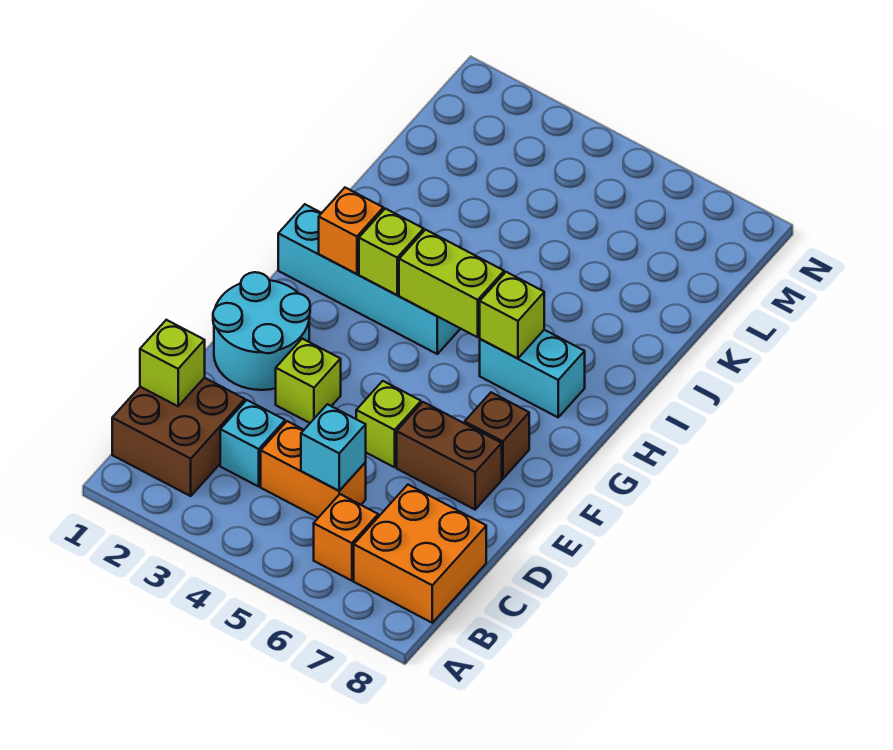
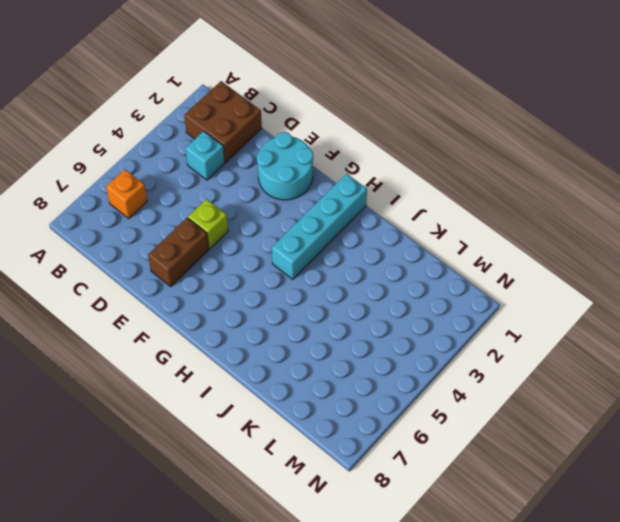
none -> orange 2x2 brick [354,485,486,623]
none -> orange 1x2 brick [261,421,366,518]
none -> lime 1x1 brick [276,339,341,423]

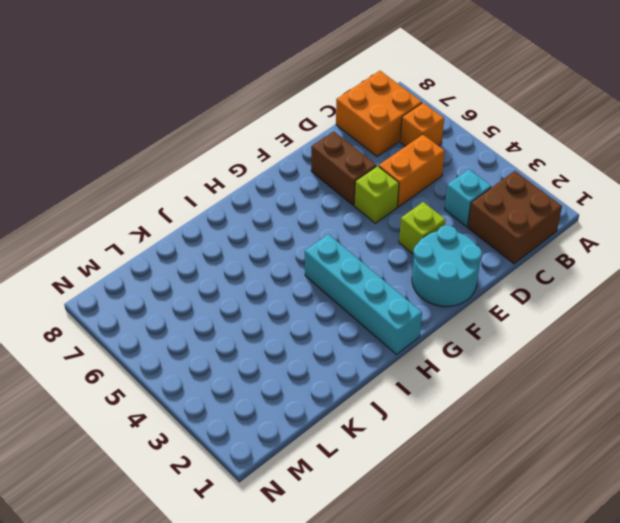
orange 1x2 brick [379,135,445,207] -> orange 1x2 brick turned to [261,421,366,518]
none -> brown 1x1 brick [465,392,529,479]
none -> cyan 1x2 brick [480,330,585,417]
none -> lime 1x1 brick [140,320,205,406]

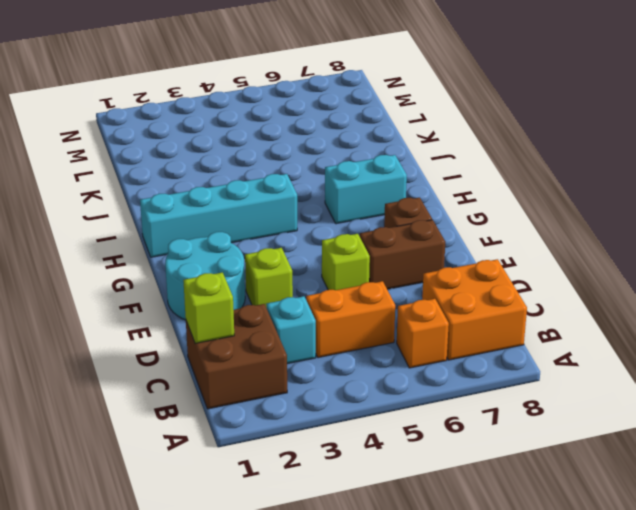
none -> cyan 1x1 brick [301,404,366,491]
none -> orange 1x1 brick [319,188,383,274]
none -> lime 1x1 brick [359,209,424,295]

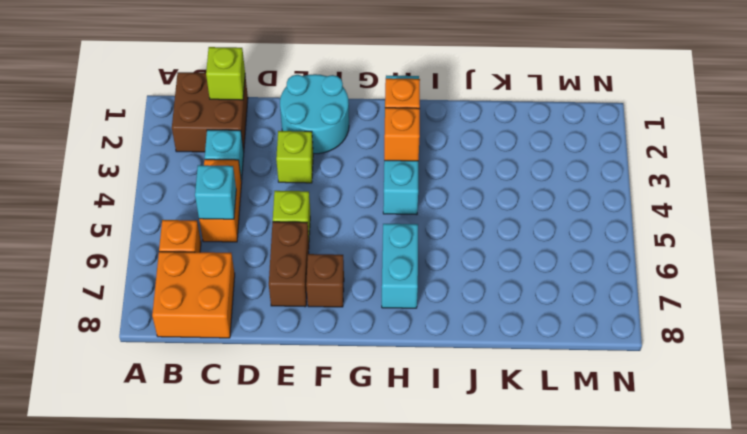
orange 1x1 brick [384,108,420,161] -> lime 1x1 brick [359,209,424,295]
none -> lime 1x2 brick [399,230,504,337]
none -> lime 1x1 brick [480,272,544,359]

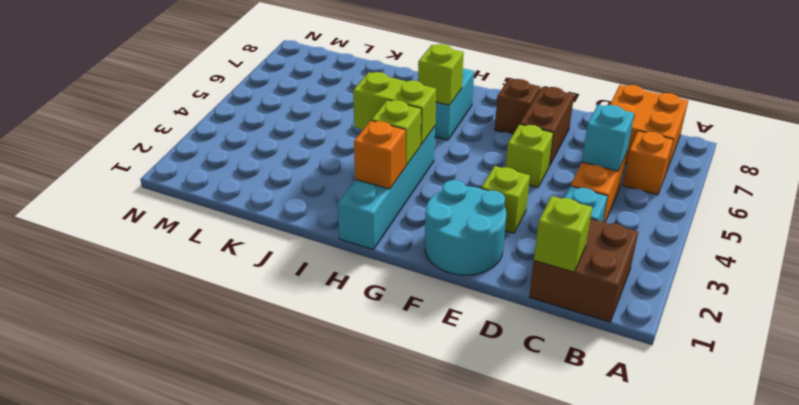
lime 1x2 brick [353,72,436,145] -> lime 1x2 brick turned to [399,230,504,337]

